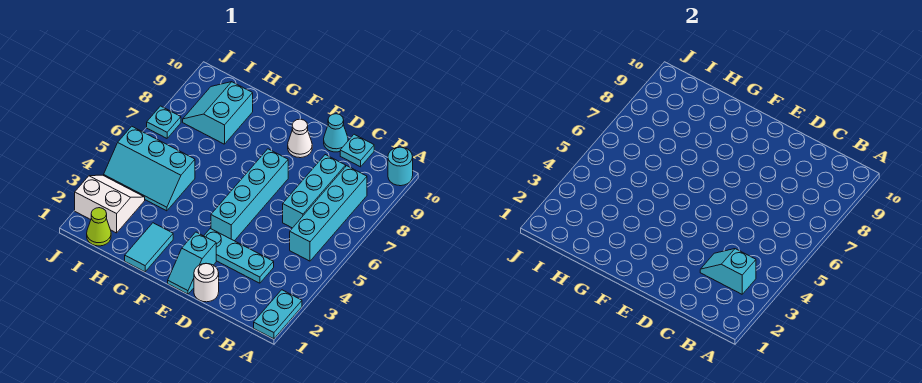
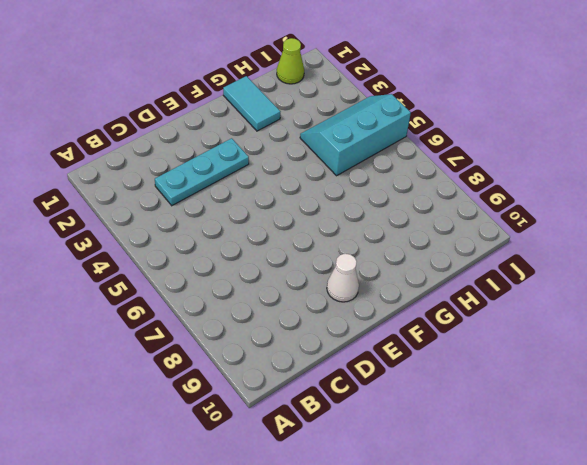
none -> cyan 1x2 plate [254,290,302,339]
none -> cyan 1x1 round brick [388,147,413,186]
none -> cyan 1x4 brick [290,166,367,261]

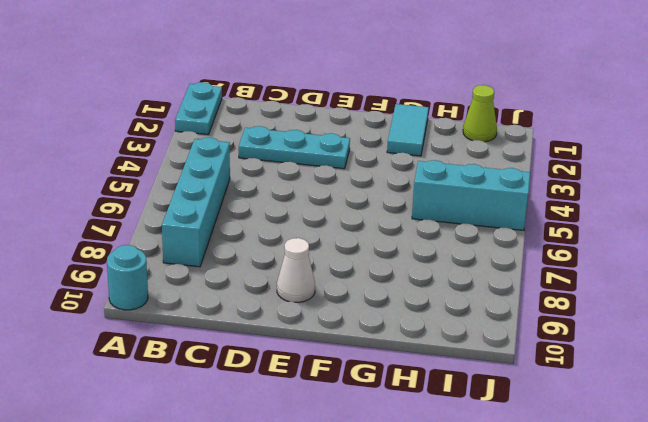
none -> cyan 1x3 brick [283,155,346,228]
none -> cyan 1x1 plate [340,134,374,167]
none -> white 1x1 round brick [194,264,219,302]

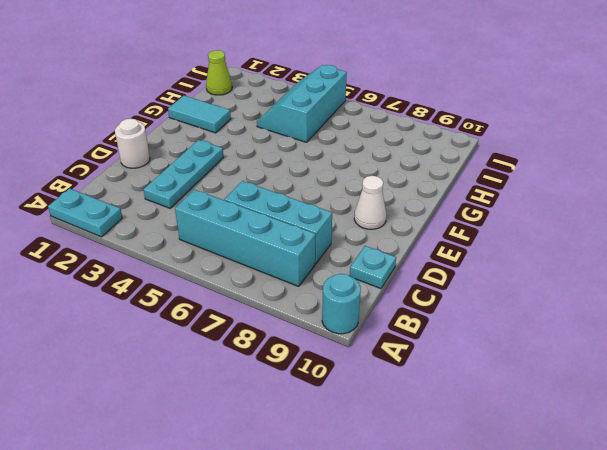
none -> cyan 1x1 cone [324,114,348,152]
none -> cyan 1x2 slope [168,232,216,294]
none -> cyan 1x4 brick [211,149,288,241]

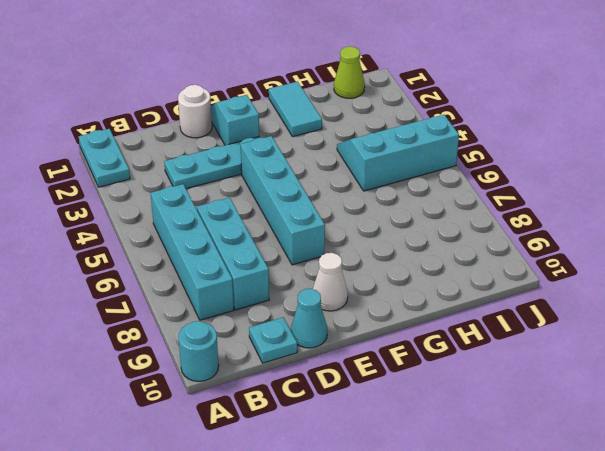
none -> cyan 2x2 slope [183,82,253,144]
none -> white 2x2 slope [75,175,145,233]
none -> cyan 1x1 plate [147,106,181,138]

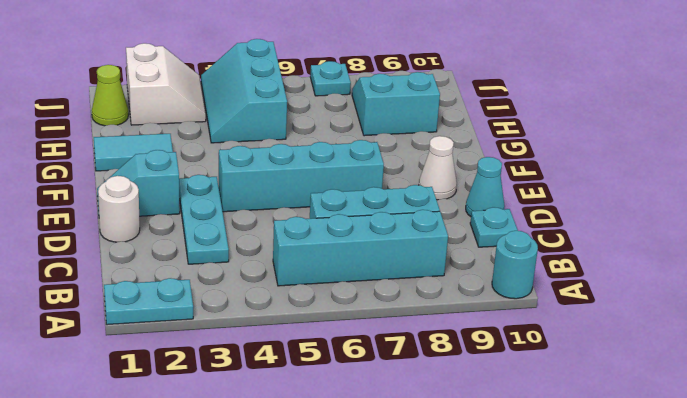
none -> cyan 1x2 slope [700,249,756,294]

